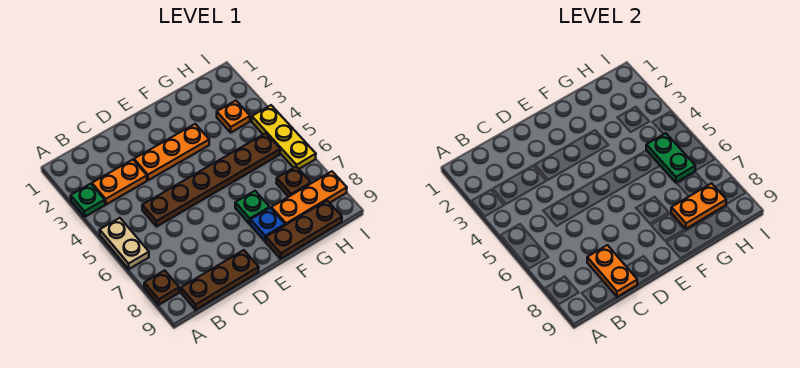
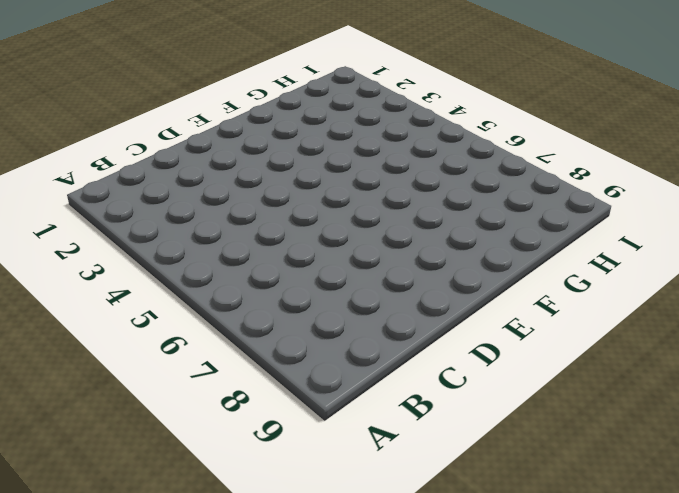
none -> green 1x1 plate [71,184,105,217]
none -> tan 1x2 plate [100,218,149,269]
none -> brown 1x1 plate [144,270,179,305]

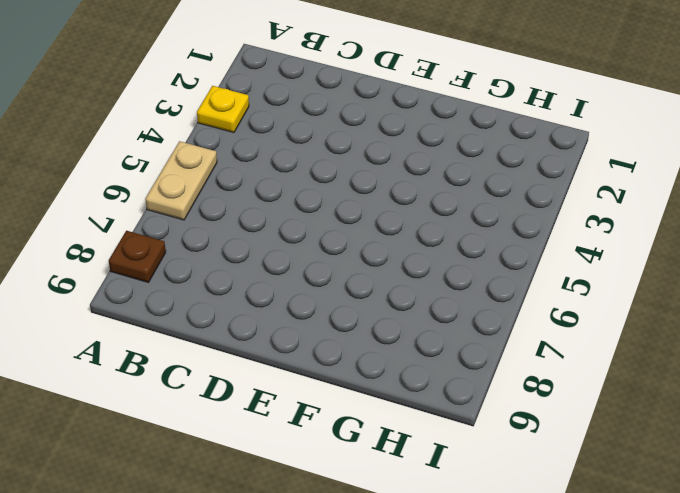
yellow 1x1 plate [197,86,249,133] -> green 1x1 plate [71,184,105,217]
none -> orange 1x2 plate [92,160,147,205]
none -> brown 1x3 plate [181,250,259,310]
none -> brown 1x6 plate [142,133,280,226]

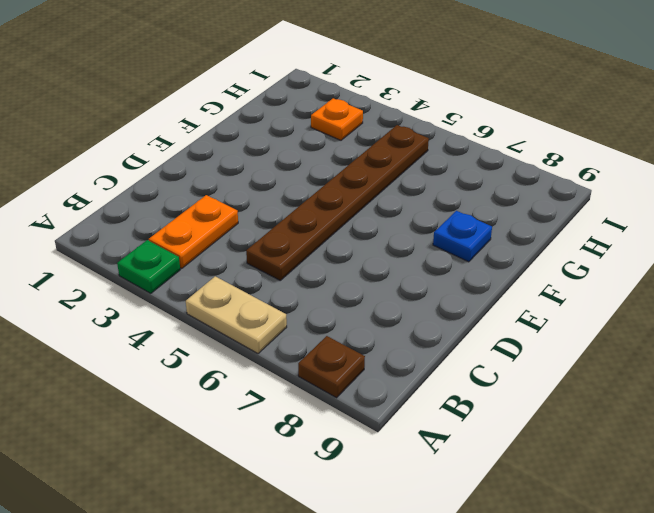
none -> brown 1x3 plate [181,250,259,310]
none -> orange 1x3 plate [134,124,209,180]
none -> green 1x1 plate [235,191,270,224]

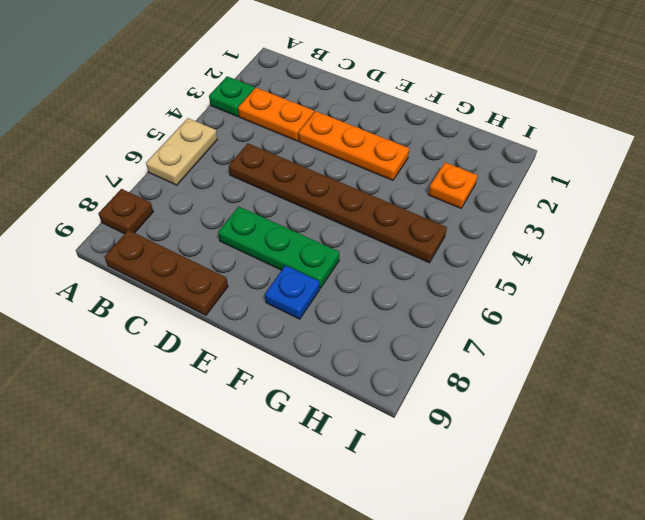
green 1x3 plate [218,206,339,288] -> green 1x1 plate [235,191,270,224]
none -> brown 1x3 plate [266,201,342,259]
none -> orange 1x3 plate [271,171,347,225]
none -> brown 1x1 plate [277,167,311,197]

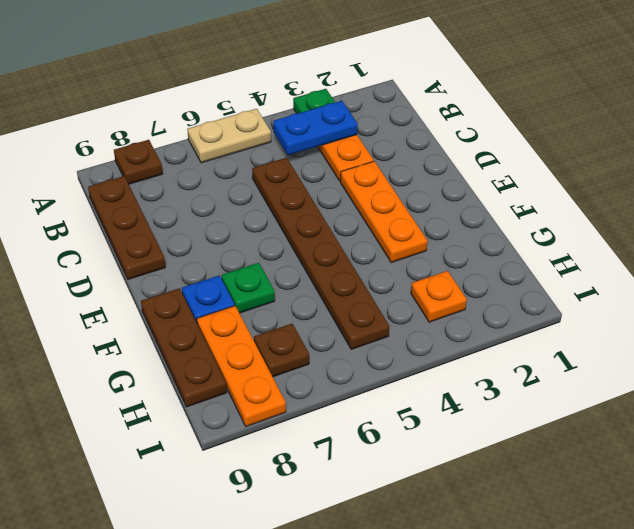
blue 1x2 plate [273,101,358,155] -> none
none -> yellow 1x3 plate [252,105,316,169]
none -> orange 1x2 plate [587,245,637,297]
none -> orange 1x2 plate [671,183,726,229]

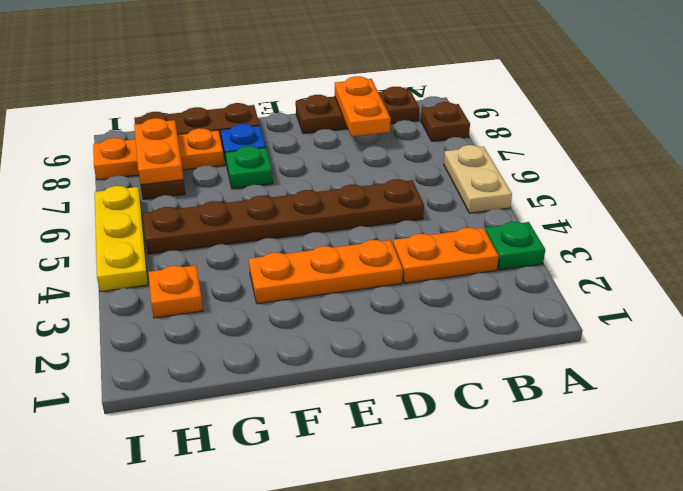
orange 1x2 plate [134,118,184,185] -> orange 1x2 plate turned to [671,183,726,229]
none -> green 1x2 plate [646,133,695,182]

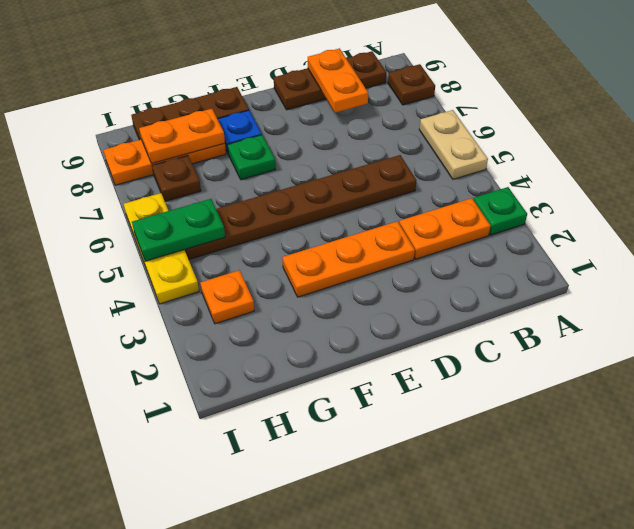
green 1x2 plate [132,199,225,261] -> green 1x2 plate turned to [646,133,695,182]

